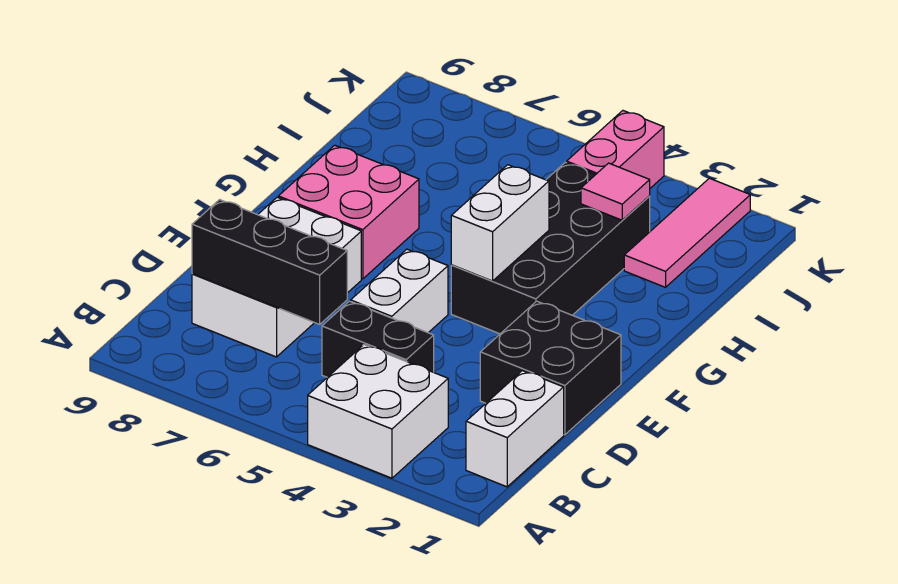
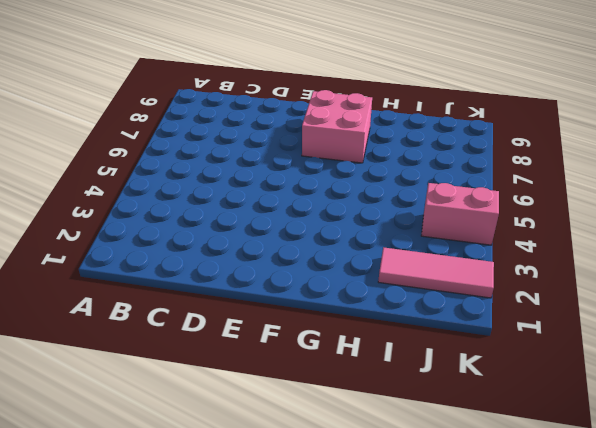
none -> white 2x2 brick [308,345,448,478]
none -> white 1x2 brick [466,371,564,487]
none -> black 1x2 brick [322,301,434,377]

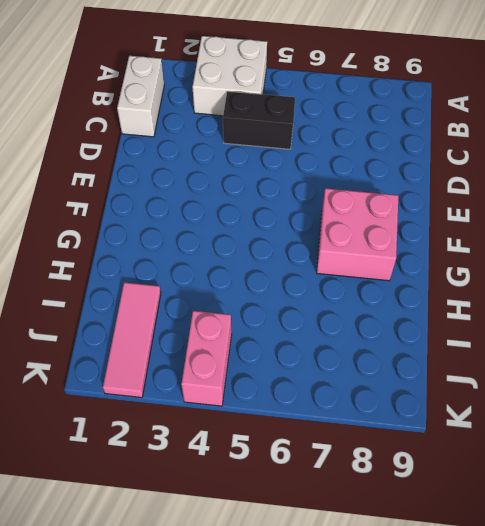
none -> white 2x3 brick [192,197,361,357]
none -> black 2x2 brick [480,301,621,435]
none -> white 1x2 brick [351,249,448,333]

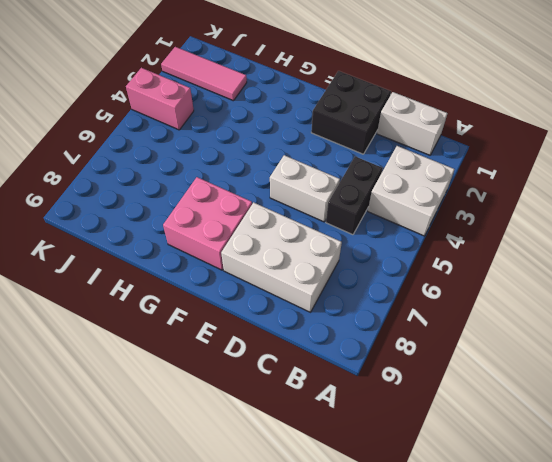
none -> black 2x4 brick [451,162,650,334]
none -> black 1x3 brick [192,200,347,324]
none -> white 1x2 brick [451,165,549,281]

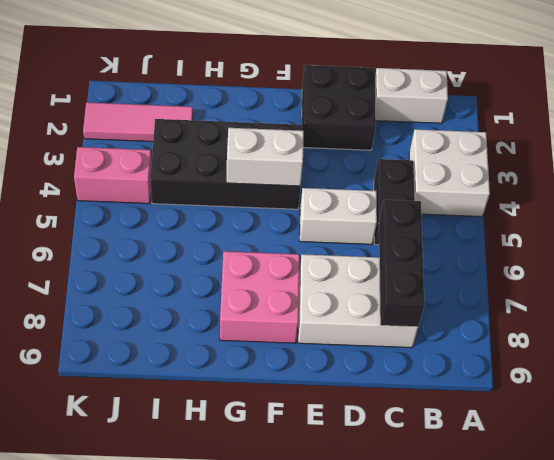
none -> pink 1x1 tile [581,163,650,220]

